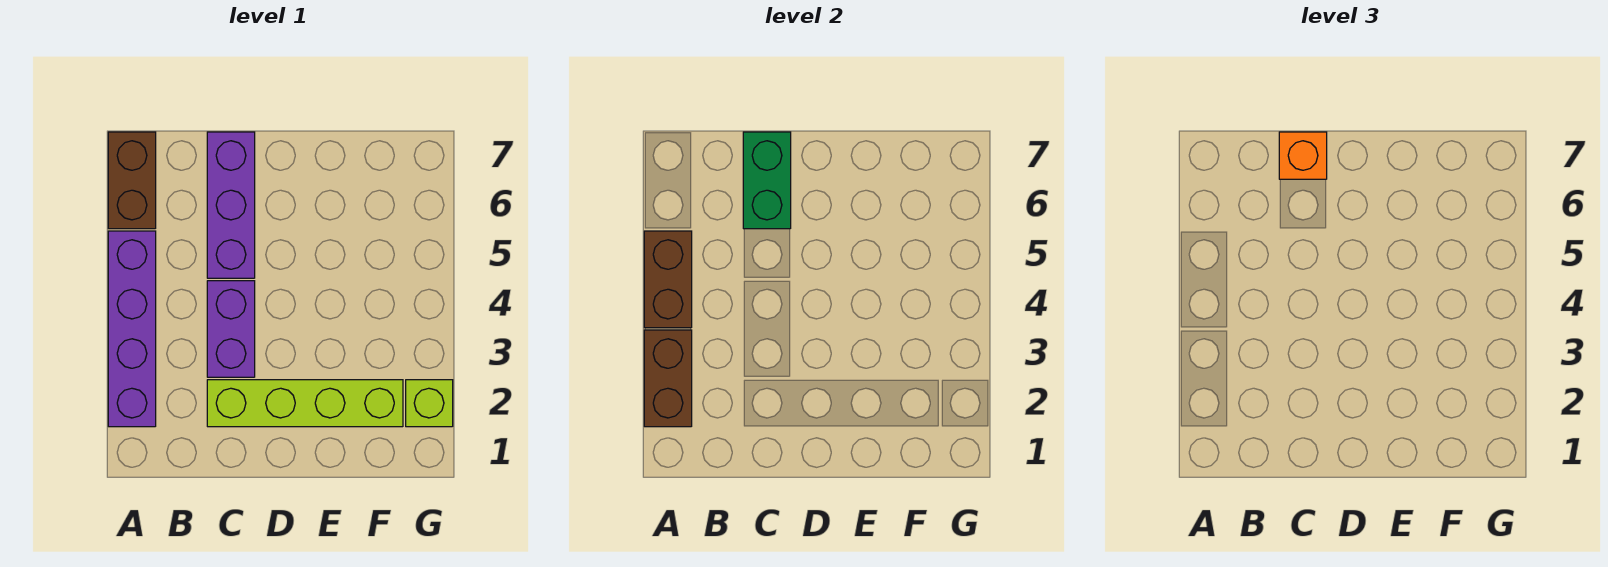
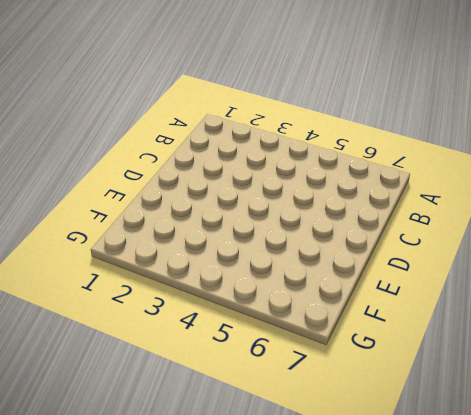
none -> purple 1x4 brick [108,231,156,427]
none -> brown 1x2 brick [108,132,156,229]

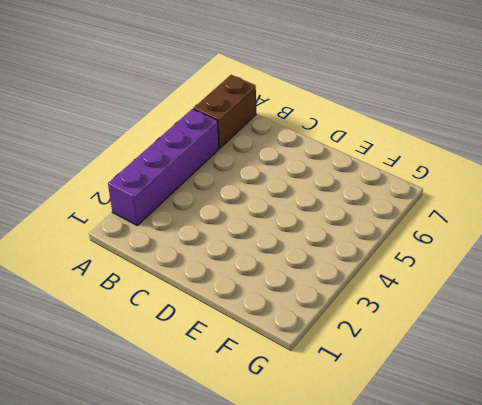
none -> lime 1x4 brick [207,380,403,427]
none -> purple 1x2 brick [207,281,255,377]

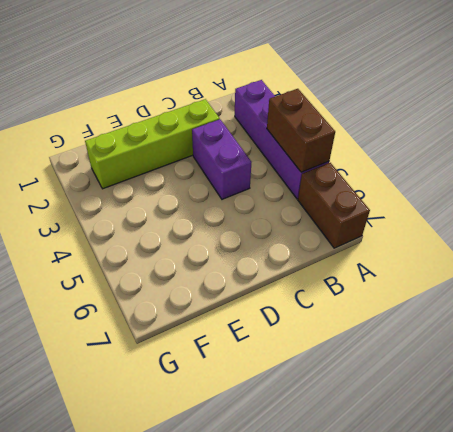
none -> purple 1x3 brick [207,132,255,278]
none -> lime 1x1 brick [406,380,453,427]

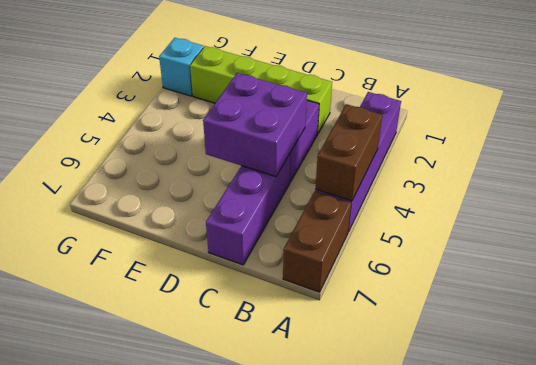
purple 2x2 brick [203,73,307,177] -> none
cyan 1x1 brick [159,38,204,96] -> lime 1x1 brick [406,380,453,427]
none -> brown 1x2 brick [644,330,692,427]
none -> green 1x2 brick [743,132,791,229]

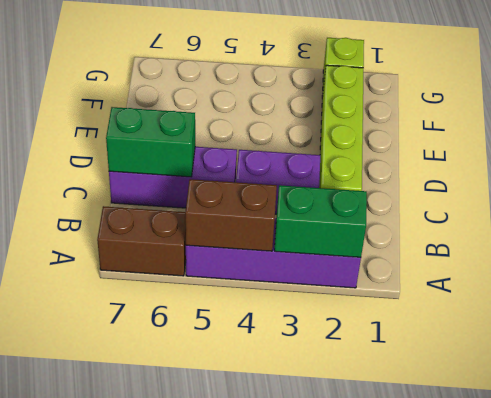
green 1x2 brick [274,185,367,257] -> brown 1x2 brick [644,330,692,427]
none -> orange 1x1 brick [1279,132,1327,179]

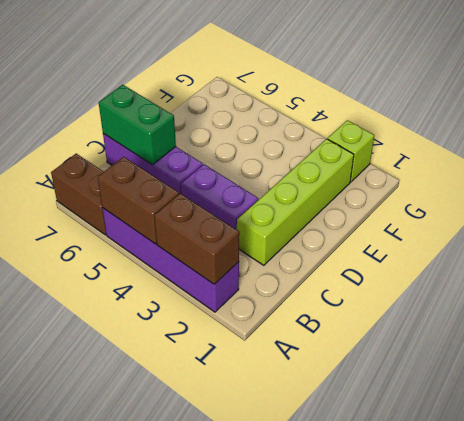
none -> orange 1x1 brick [1279,132,1327,179]

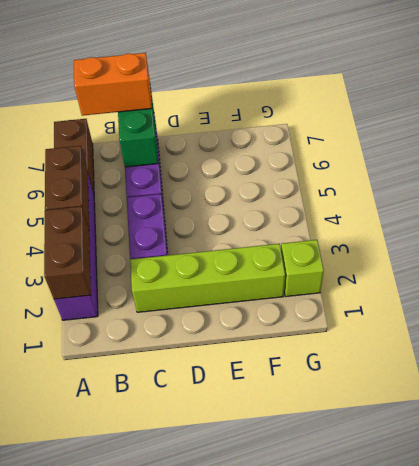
orange 1x2 brick [74,53,152,116] -> orange 1x1 brick [1279,132,1327,179]

